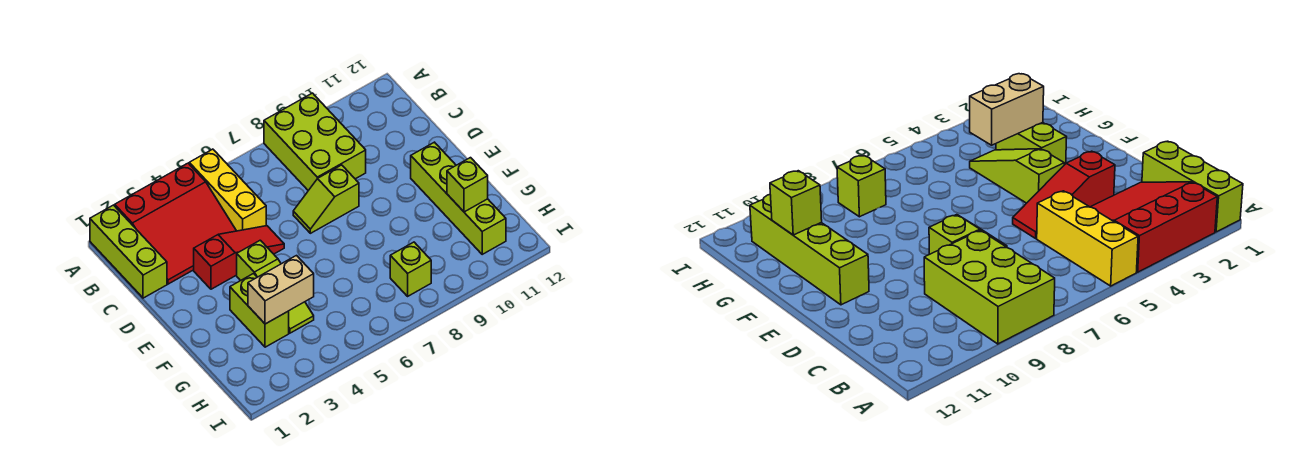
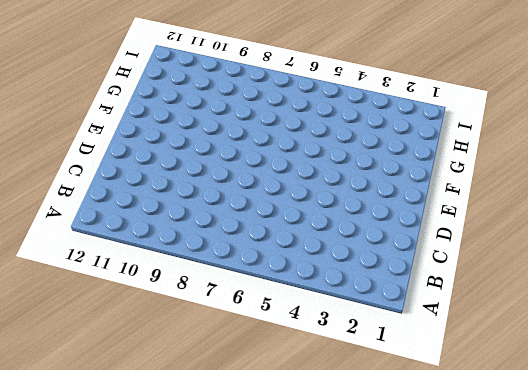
none -> lime 1x3 brick [90,205,167,298]
none -> red 3x3 slope [115,163,236,284]
none -> yellow 1x3 brick [189,149,266,231]

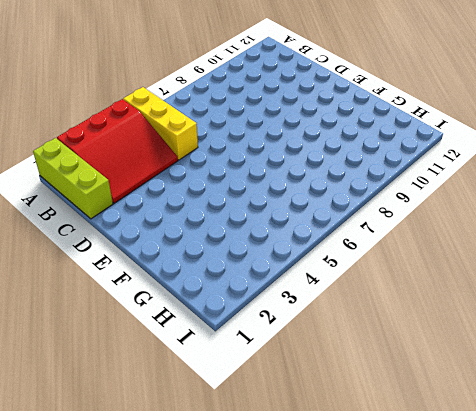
none -> lime 2x3 brick [264,93,366,191]
none -> red 1x3 slope [194,226,284,289]
none -> lime 1x2 slope [293,165,359,233]

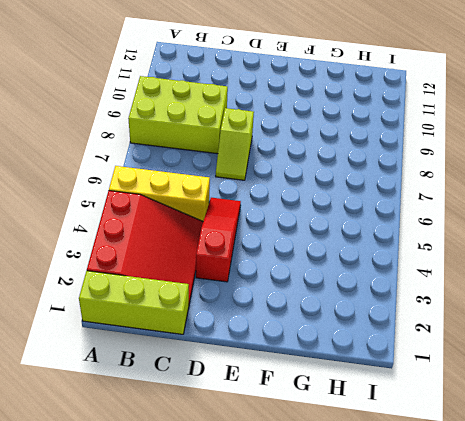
none -> lime 1x3 slope [237,240,314,333]
none -> lime 1x4 brick [411,142,506,254]
none -> lime 1x2 brick [230,274,289,347]

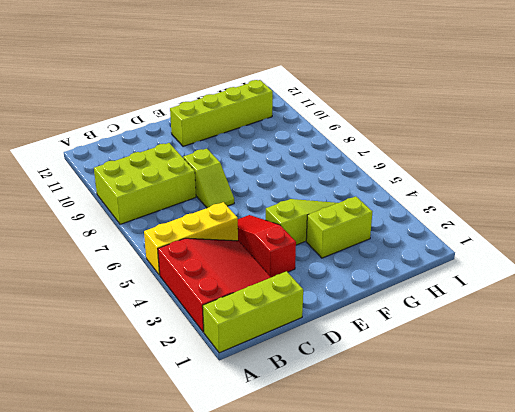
none -> lime 1x1 brick [390,242,431,296]
none -> tan 1x2 brick [248,256,314,324]
none -> lime 1x1 brick [447,158,488,212]

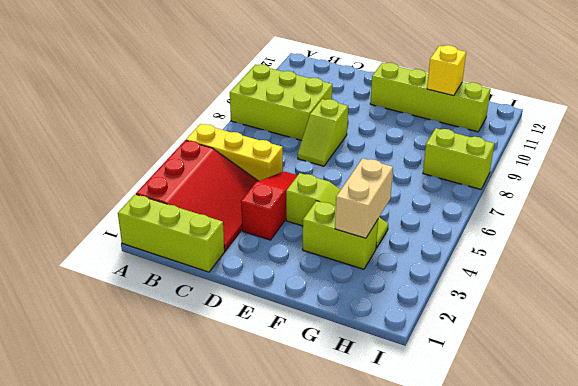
yellow 1x1 brick [427,45,466,96] -> lime 1x1 brick [447,158,488,212]
lime 1x2 brick [423,128,494,189] -> lime 1x1 brick [390,242,431,296]

